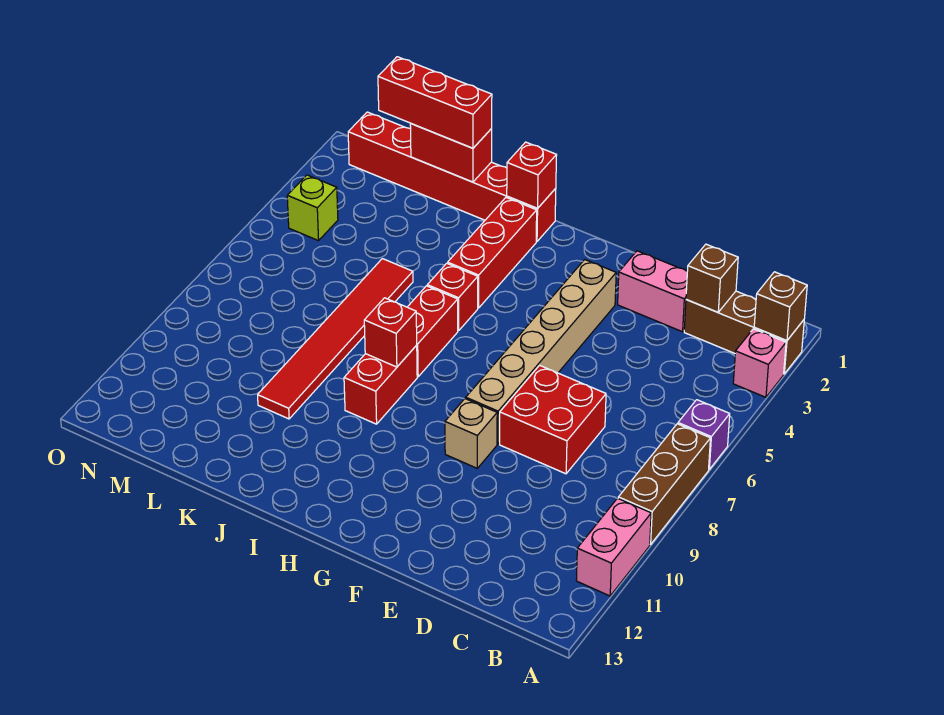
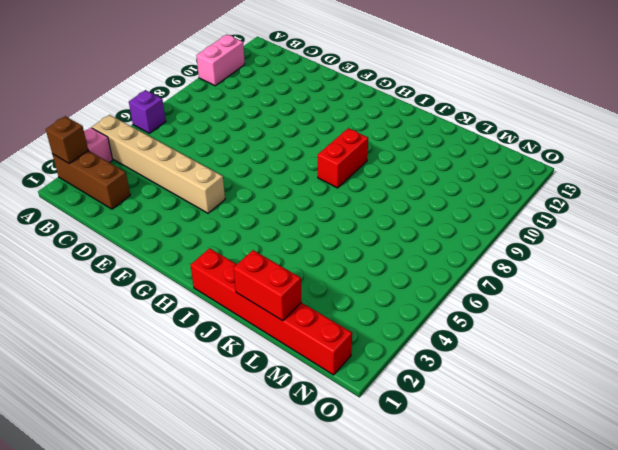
tan 1x6 brick [92,115,225,213] -> tan 1x6 brick turned to [466,260,616,444]
none -> brown 1x3 brick [618,424,710,544]
none -> pink 1x2 brick [618,251,687,332]
none -> red 2x2 brick [500,365,606,474]

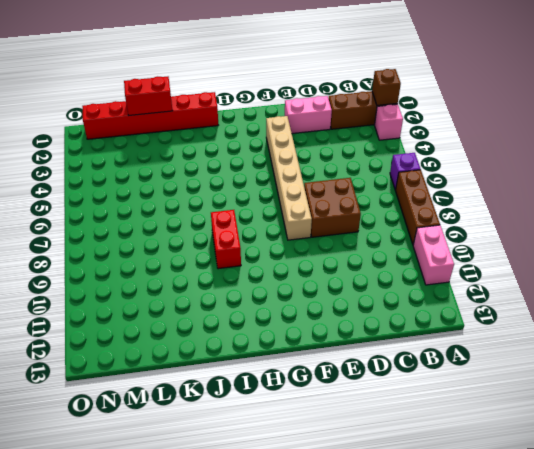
brown 2x2 brick [304,178,361,237] -> red 2x2 brick [500,365,606,474]
none -> tan 1x1 brick [445,399,497,468]
none -> red 1x3 brick [448,198,537,308]
none -> red 1x1 brick [427,263,478,331]

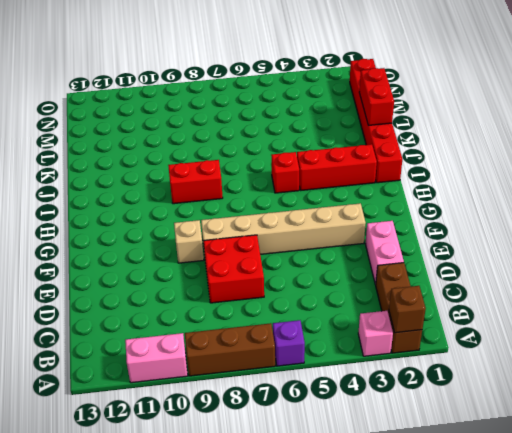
none -> red 1x2 brick [408,286,458,377]
none -> red 1x6 tile [258,259,413,419]
none -> lime 1x1 brick [287,175,338,241]

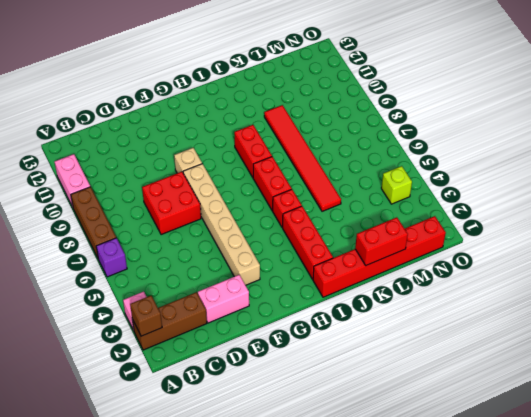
none -> brown 1x1 brick [686,244,738,312]
none -> red 1x1 brick [507,142,557,208]
none -> red 1x1 brick [364,298,417,367]

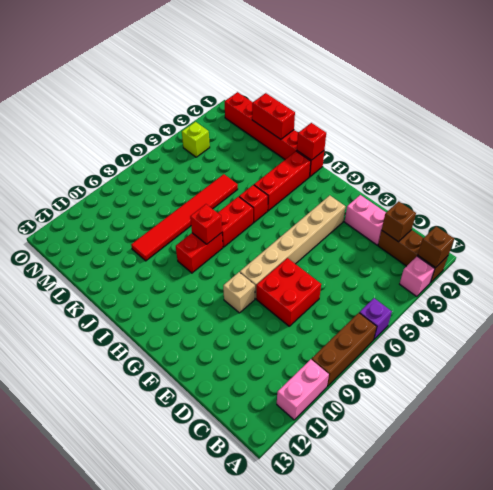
none -> red 1x3 brick [378,57,492,148]

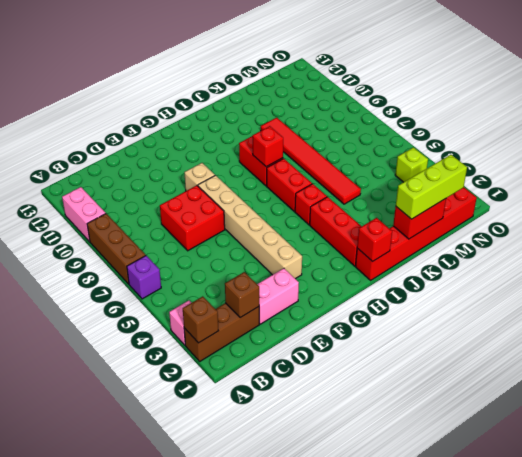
lime 1x3 brick [396,155,467,219] -> red 1x3 brick [378,57,492,148]

